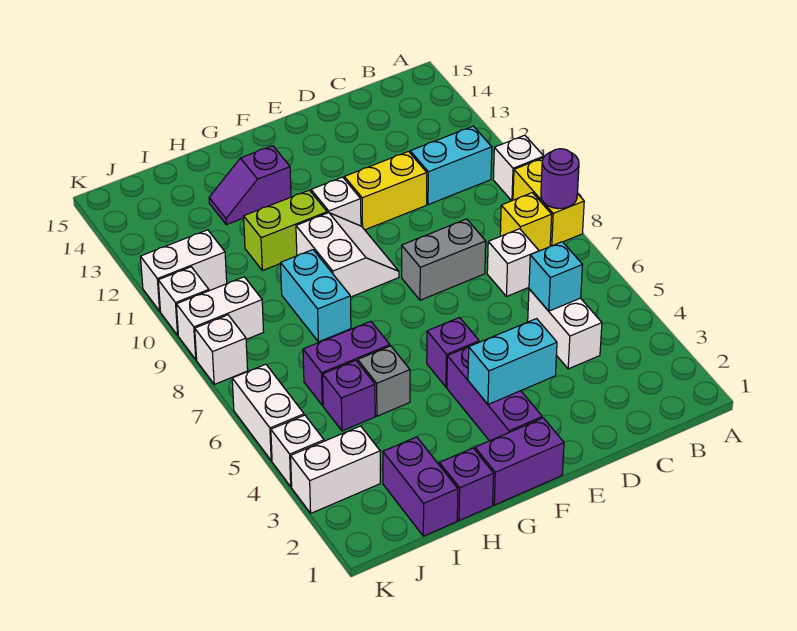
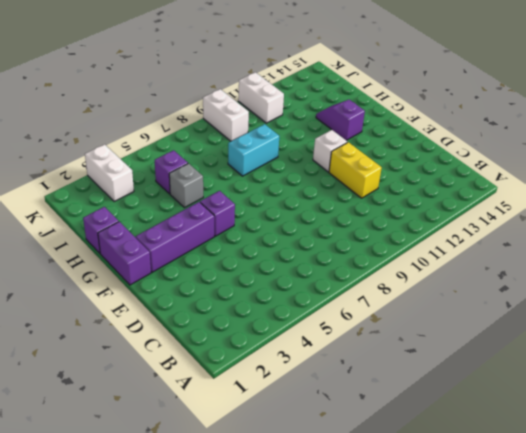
none -> yellow 1x2 brick [513,158,584,246]
none -> white 1x1 brick [493,135,544,201]
none -> yellow 1x1 brick [500,193,552,251]
none -> cyan 1x2 brick [410,126,492,205]

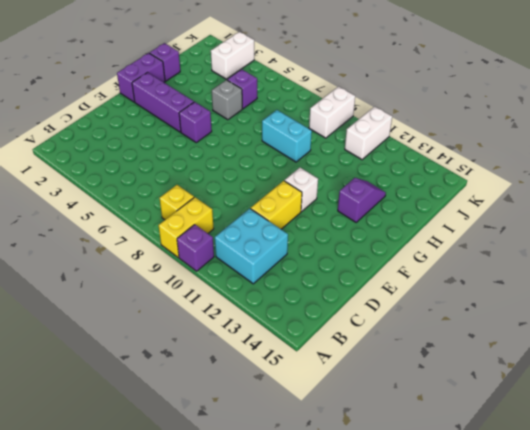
yellow 1x2 brick [158,197,214,257] -> yellow 1x2 brick turned to [513,158,584,246]
purple 1x1 brick [177,225,214,271] -> white 1x1 brick [493,135,544,201]
cyan 2x2 brick [215,209,288,284] -> cyan 1x2 brick [410,126,492,205]
none -> white 1x2 brick [528,289,602,369]
none -> white 1x1 brick [487,229,539,297]
none -> grey 1x2 brick [402,219,486,300]
none -> white 2x2 slope [296,213,399,297]

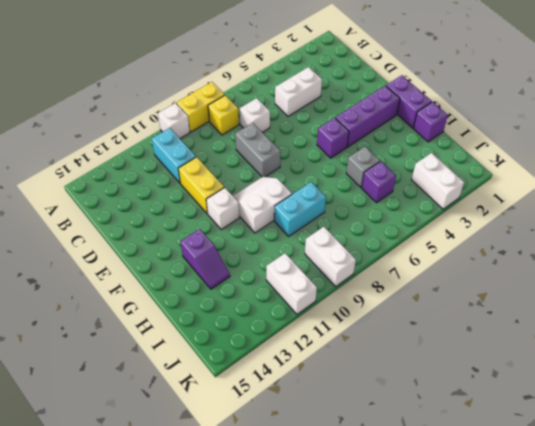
none -> lime 1x2 brick [244,190,327,271]
none -> purple 1x2 brick [303,321,390,406]
none -> purple 1x2 brick [383,437,458,536]
none -> white 1x1 brick [271,415,324,487]

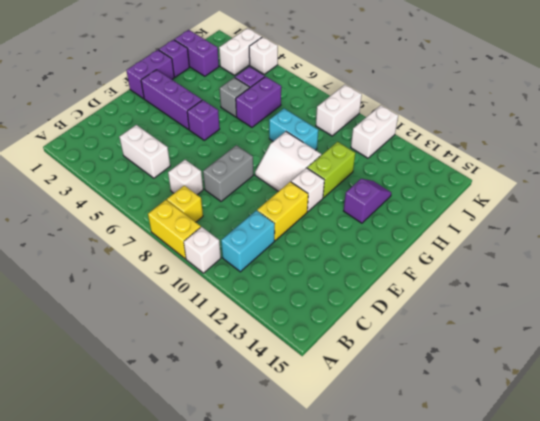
none -> white 1x2 brick [232,364,304,461]
none -> white 1x1 brick [195,315,248,384]
none -> white 1x1 brick [158,267,209,335]
none -> purple 1x1 round brick [541,149,579,209]

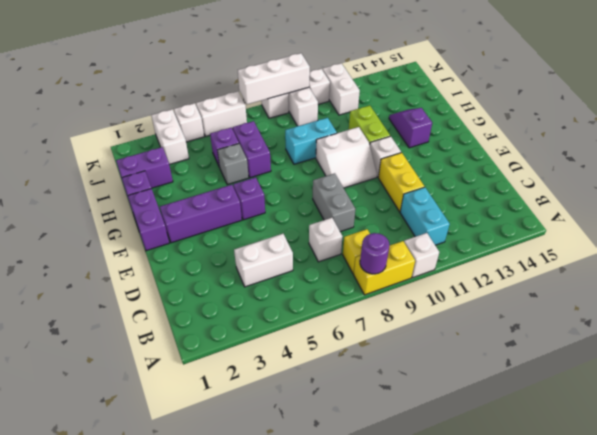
white 1x3 brick [238,53,310,104] -> none
none -> cyan 1x1 brick [529,242,583,311]
none -> cyan 1x2 brick [468,319,557,404]

